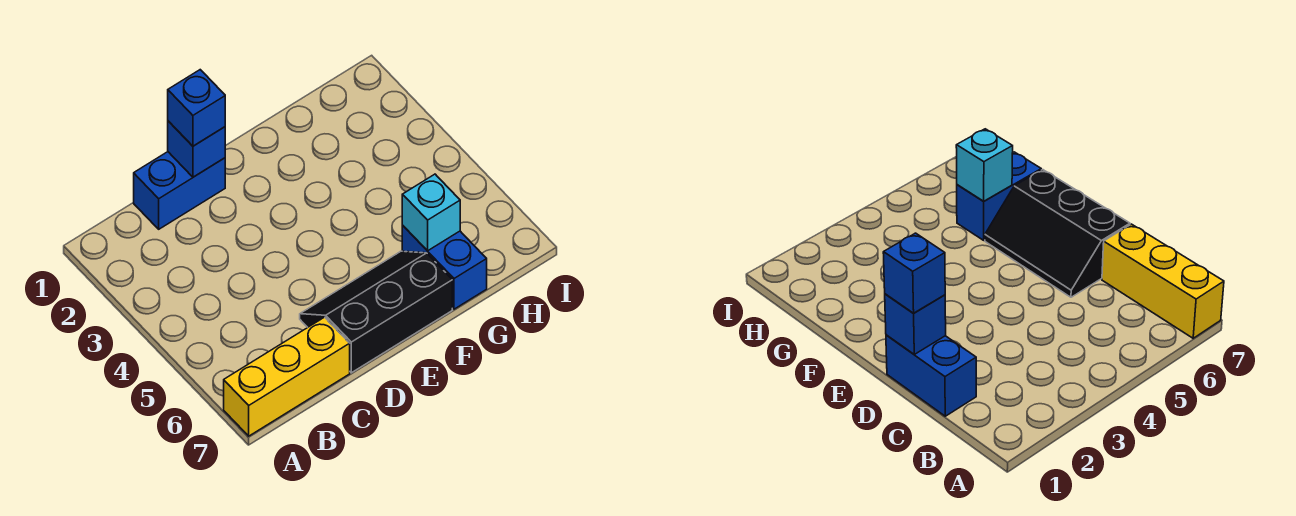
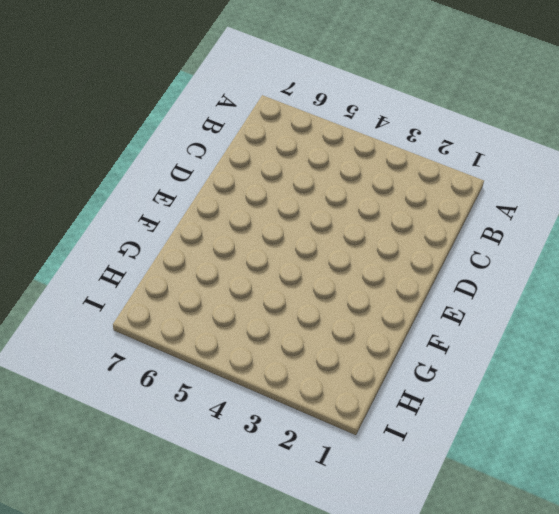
none -> yellow 1x3 brick [224,317,350,436]
none -> blue 1x2 brick [134,152,225,229]

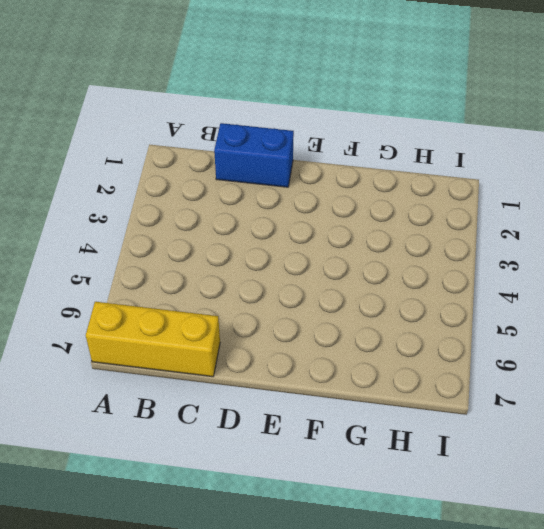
none -> black 2x3 slope [300,251,452,373]
none -> blue 1x2 brick [402,226,487,309]

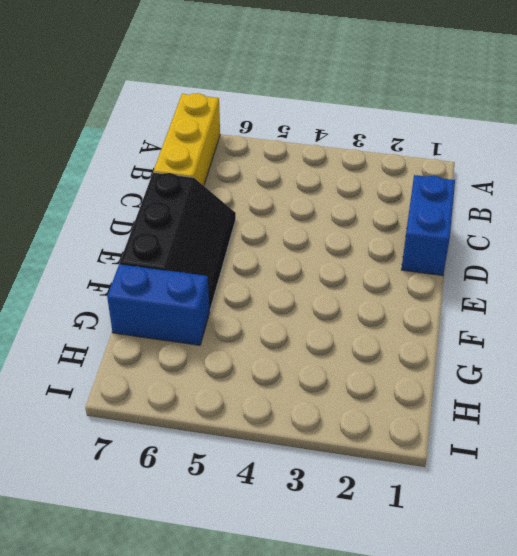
none -> blue 1x1 brick [168,121,225,177]
none -> cyan 1x1 brick [402,174,460,251]

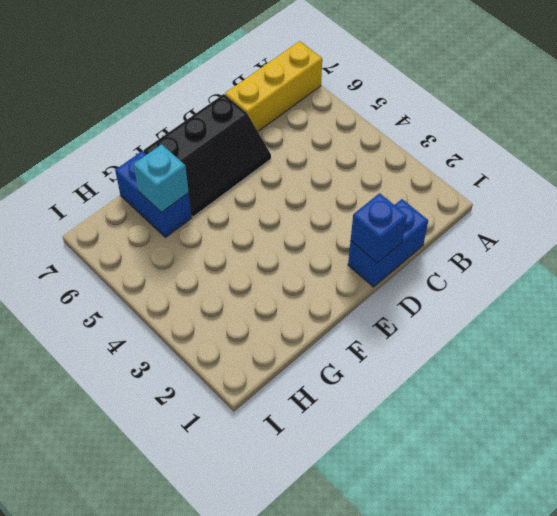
none -> blue 1x1 brick [168,70,225,146]

